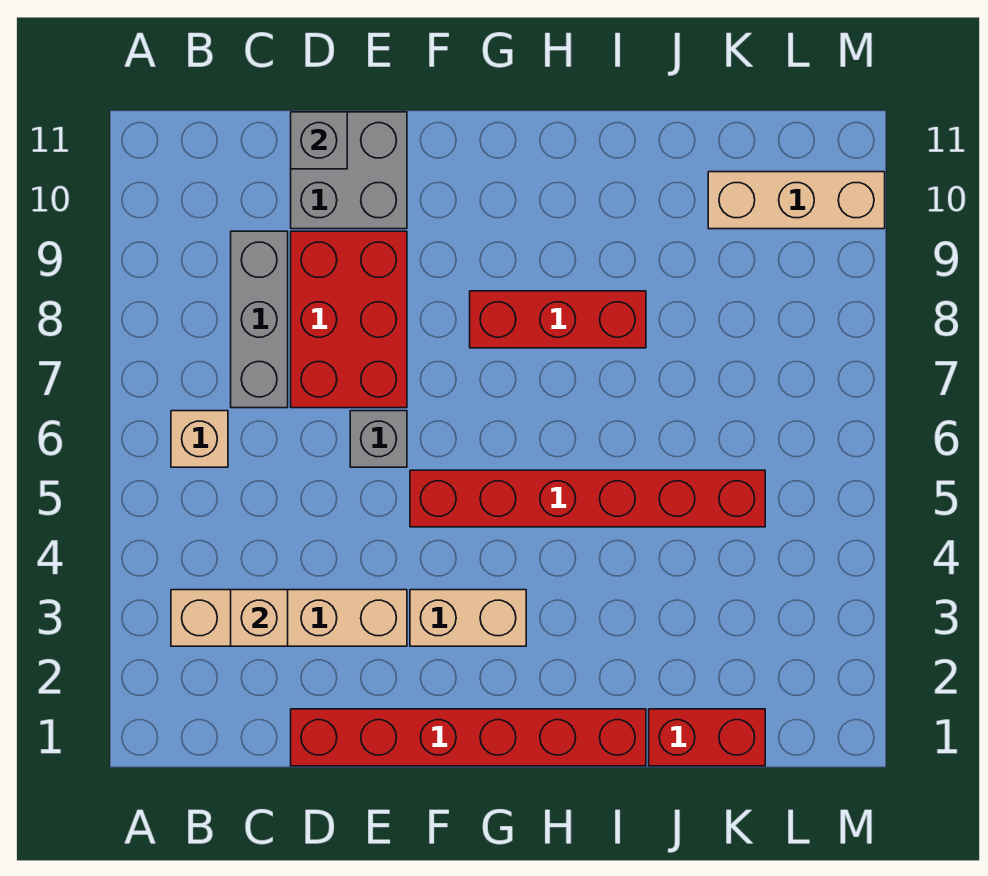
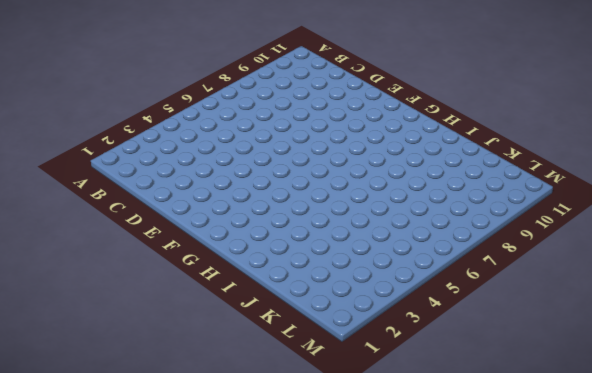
none -> tan 1x4 brick [171,590,407,646]
none -> tan 1x1 brick [171,411,228,467]
none -> grey 1x3 brick [231,231,288,408]

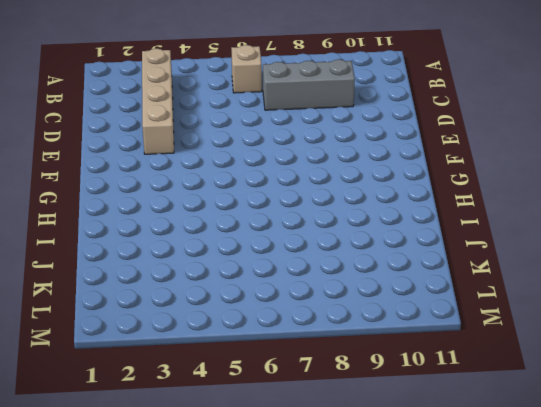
none -> red 1x6 brick [291,709,646,766]
none -> red 2x3 brick [291,231,407,408]
none -> grey 2x2 brick [291,112,407,229]

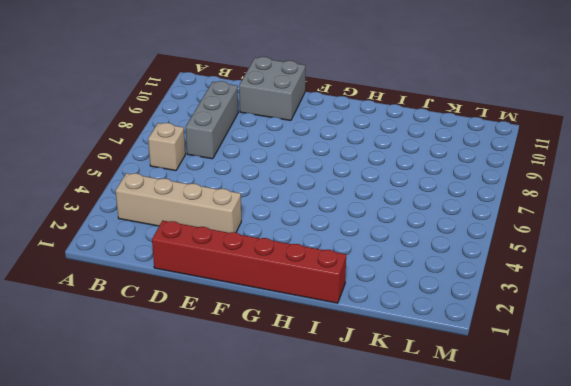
none -> red 2x3 brick [291,231,407,408]
none -> grey 1x1 brick [350,411,407,467]
none -> tan 1x2 brick [410,590,526,646]

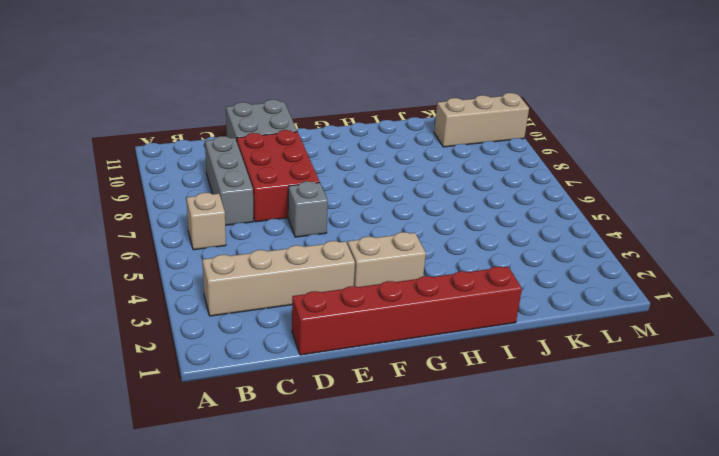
none -> red 1x6 brick [410,470,765,527]
none -> red 1x3 brick [470,291,646,348]
none -> red 1x2 brick [649,709,765,766]

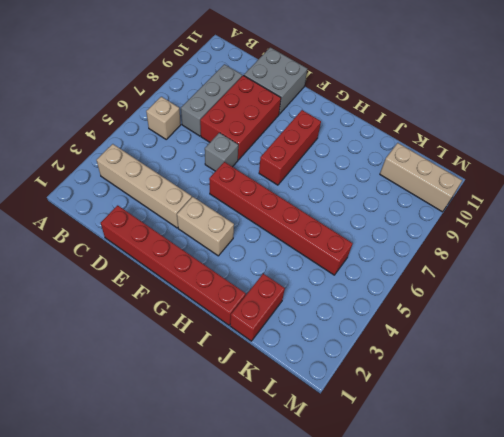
red 1x3 brick [259,110,321,185] -> red 1x3 brick turned to [470,291,646,348]
red 1x2 brick [230,274,285,341] -> red 1x2 brick turned to [649,709,765,766]
none -> tan 1x1 brick [231,590,288,646]
none -> grey 1x1 brick [291,112,347,169]

